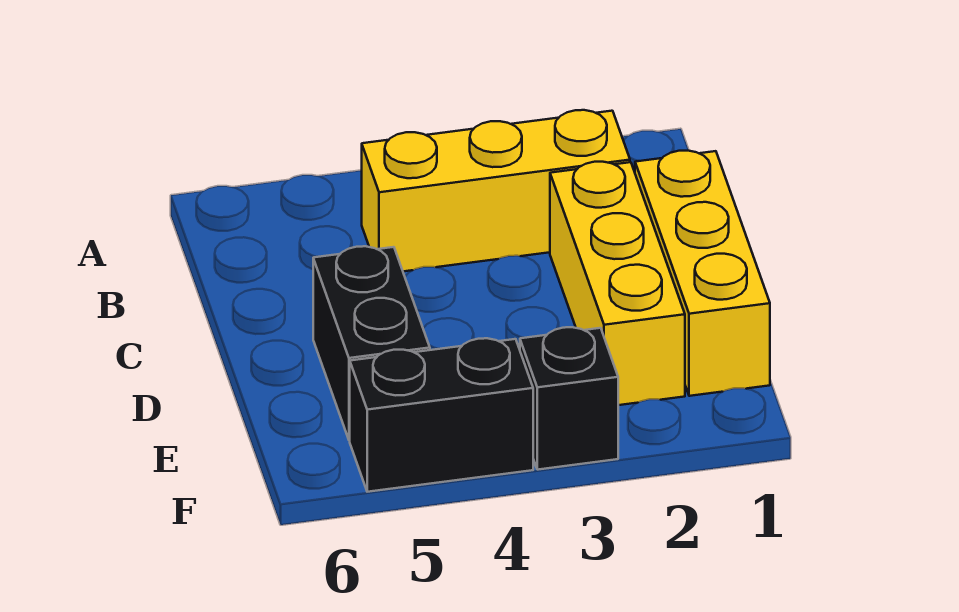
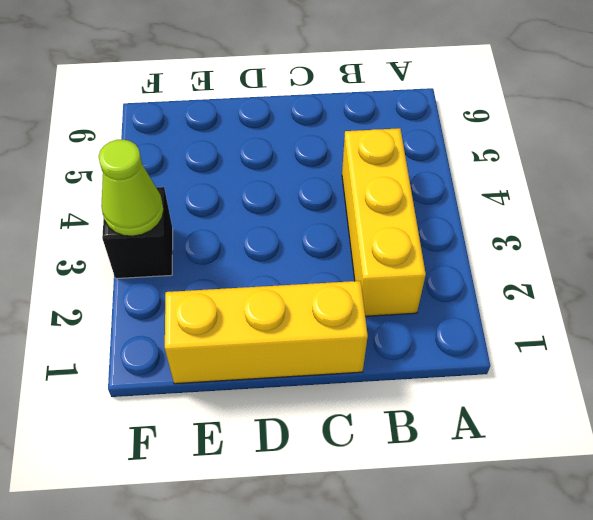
lime 1x1 cone [99,139,164,236] -> none
none -> yellow 1x3 brick [550,162,685,405]
none -> black 1x2 brick [313,246,430,440]

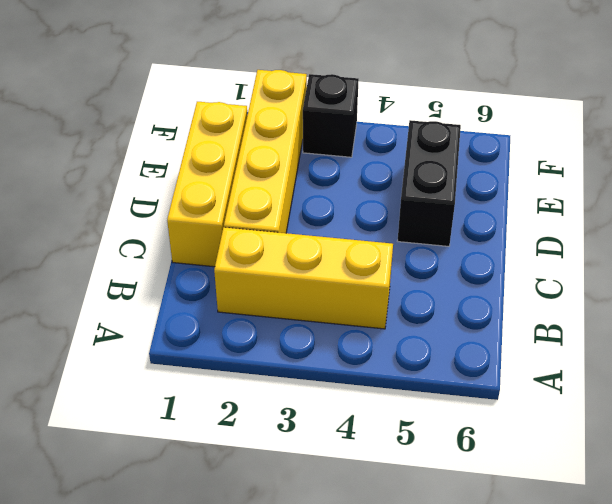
yellow 1x4 brick [224,70,307,233] -> yellow 1x3 brick [550,162,685,405]
none -> black 1x2 brick [350,338,533,492]

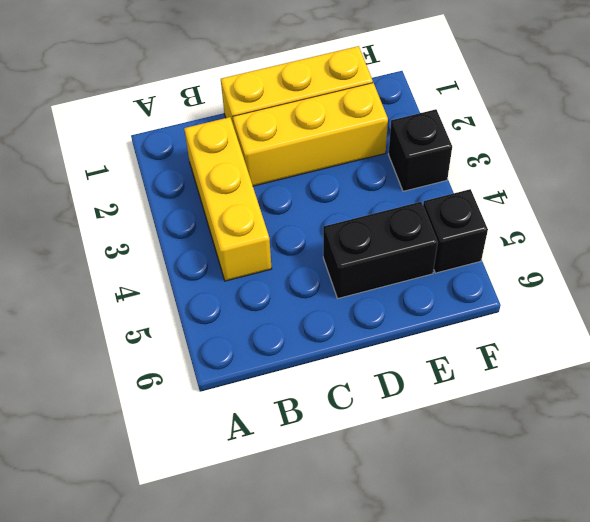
black 1x1 brick [423,189,488,273] -> black 1x2 brick [350,338,533,492]

